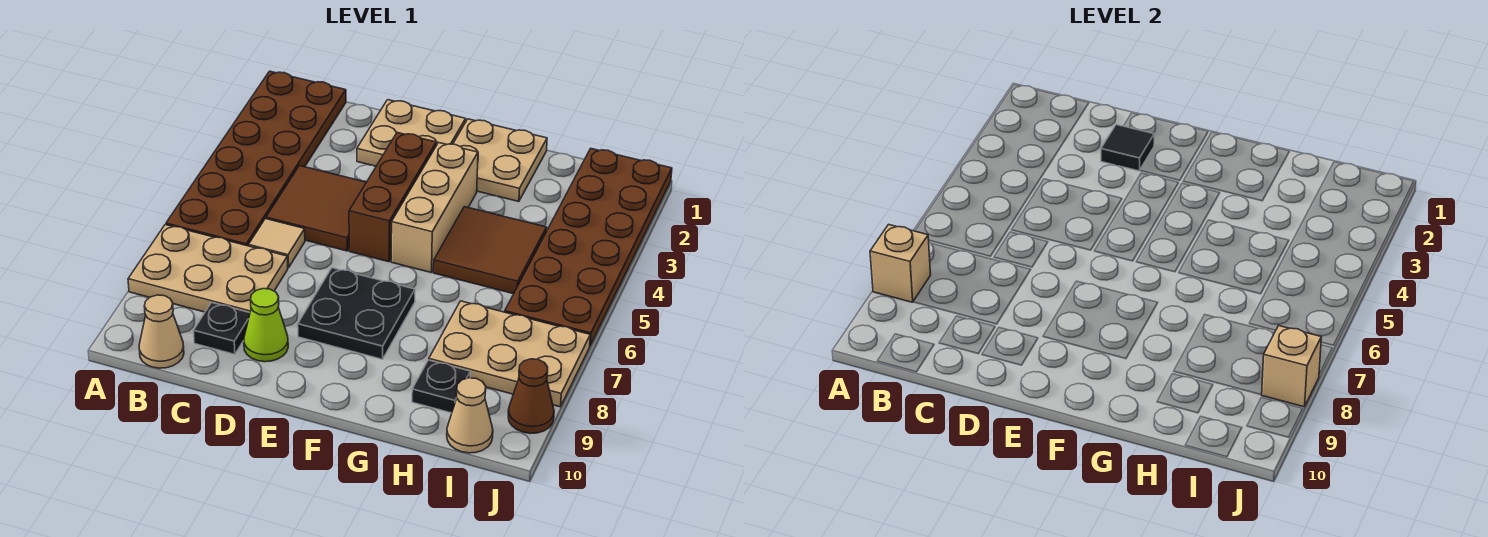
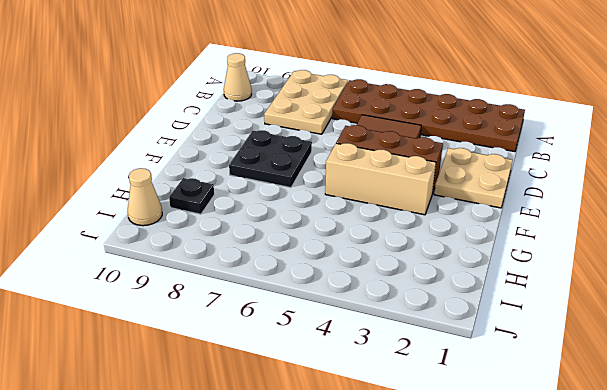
none -> tan 1x1 tile [249,219,305,268]
none -> black 1x1 plate [193,303,250,354]
none -> lime 1x1 cone [244,289,288,362]

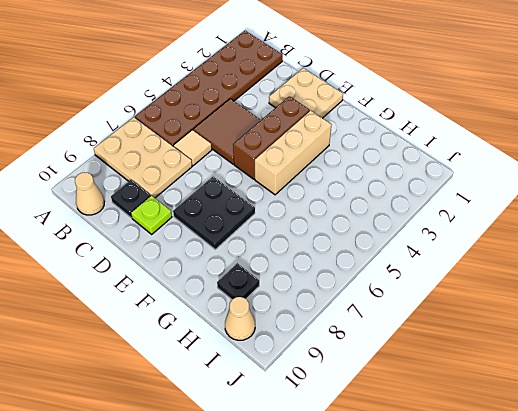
lime 1x1 plate [131,195,172,234] -> lime 1x1 cone [244,289,288,362]
none -> tan 2x2 plate [453,119,547,202]
none -> brown 2x2 tile [434,207,547,294]
none -> tan 2x3 plate [429,301,590,407]

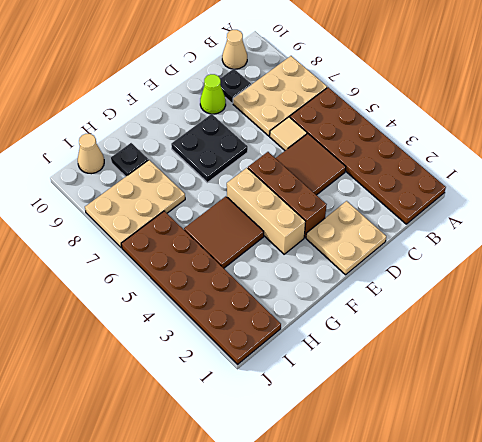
none -> tan 2x2 plate [453,119,547,202]
none -> brown 1x1 cone [508,359,554,434]
none -> tan 1x1 brick [870,225,931,302]

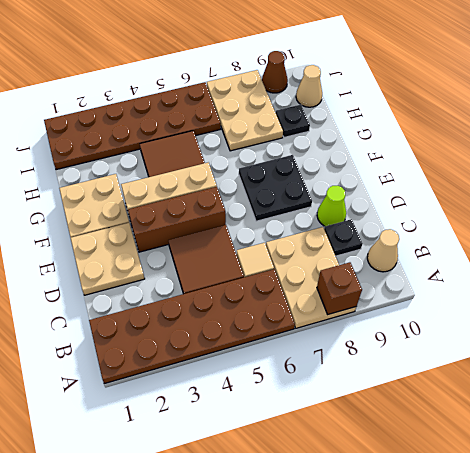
brown 1x1 brick [317,262,362,314] -> tan 1x1 brick [870,225,931,302]
none -> black 1x1 tile [1101,125,1154,171]
none -> tan 1x1 brick [1262,326,1321,407]

